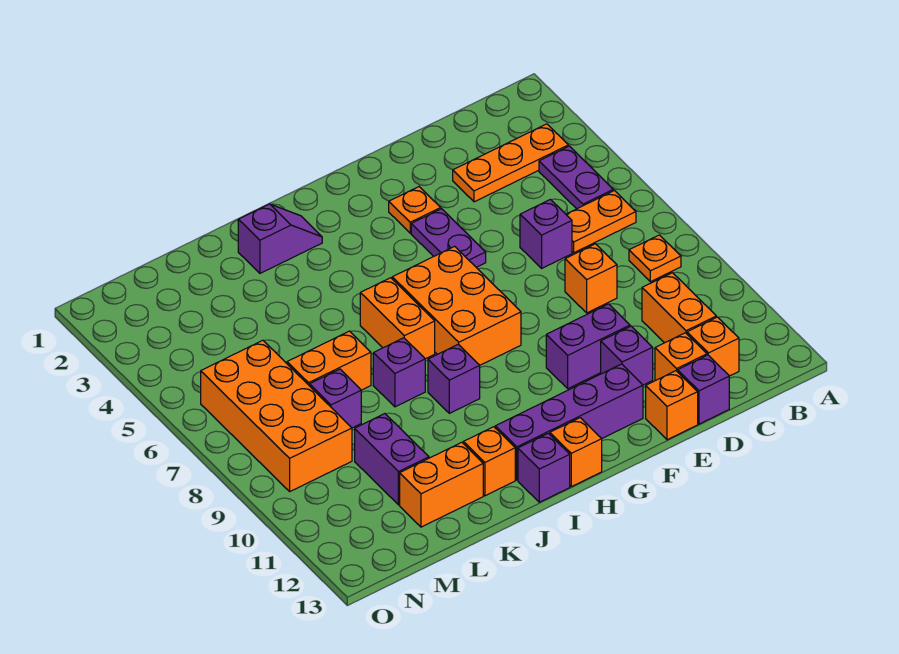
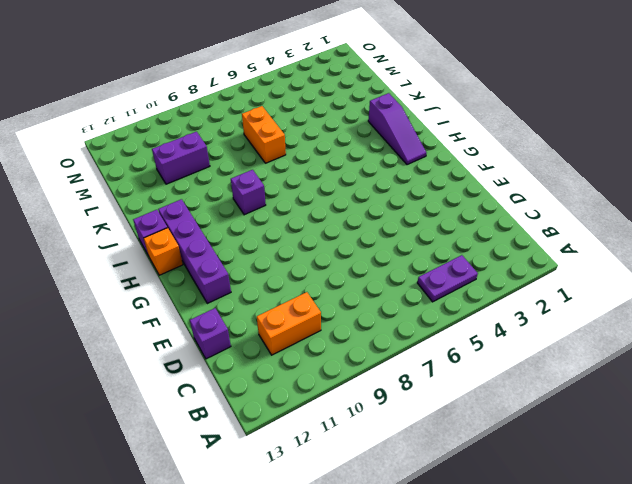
purple 1x3 slope [368,93,426,165] -> purple 1x2 slope [238,204,322,273]
none -> orange 1x3 plate [453,124,568,202]
none -> orange 1x2 plate [566,191,636,253]
none -> orange 1x1 plate [629,235,681,282]

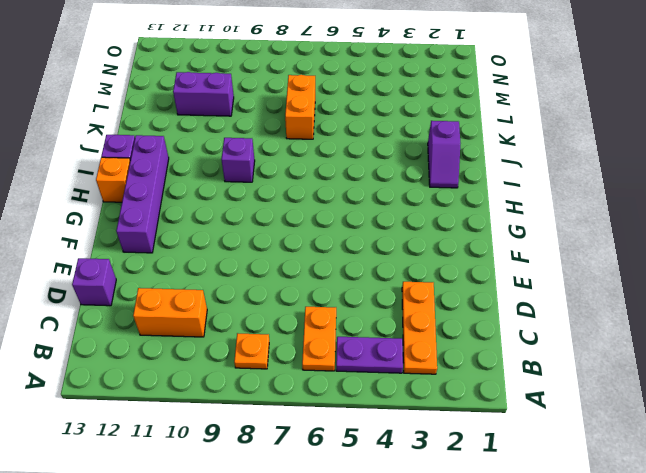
none -> orange 1x1 brick [687,317,739,376]
none -> purple 1x1 brick [520,200,572,268]
none -> orange 1x1 brick [565,244,617,313]

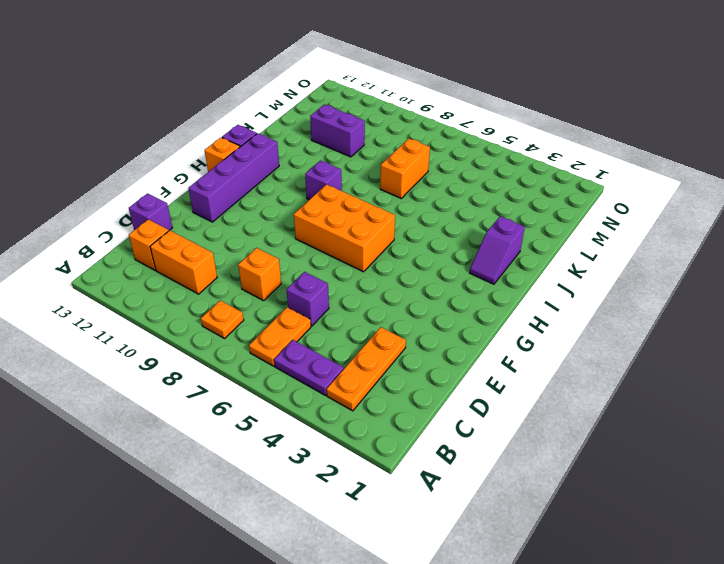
none -> orange 1x1 brick [655,333,707,381]
none -> purple 1x2 brick [546,304,630,389]
none -> purple 1x1 brick [601,326,653,385]

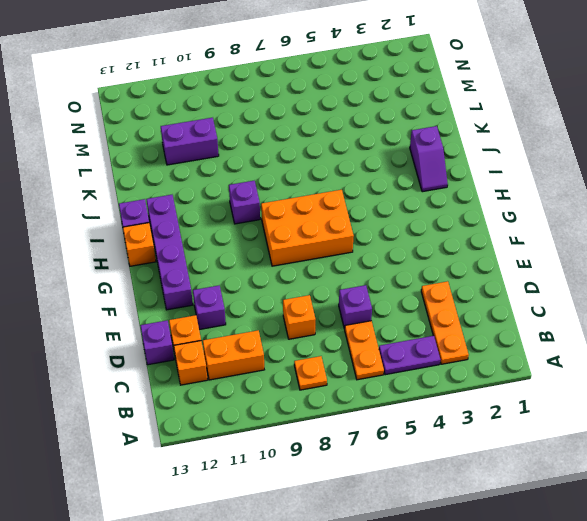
none -> purple 1x2 brick [546,304,630,389]
none -> orange 1x1 brick [646,371,698,440]
none -> orange 1x1 plate [389,187,441,233]

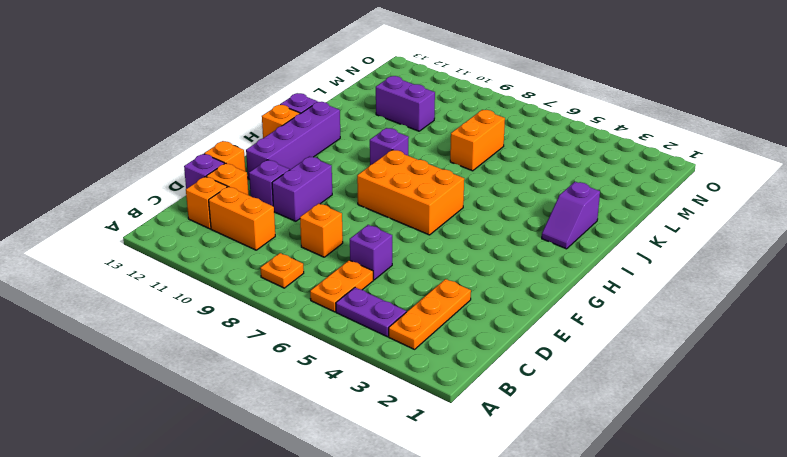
none -> orange 1x1 plate [389,187,441,233]
none -> purple 1x2 plate [411,209,486,267]
none -> orange 1x2 brick [360,278,435,359]

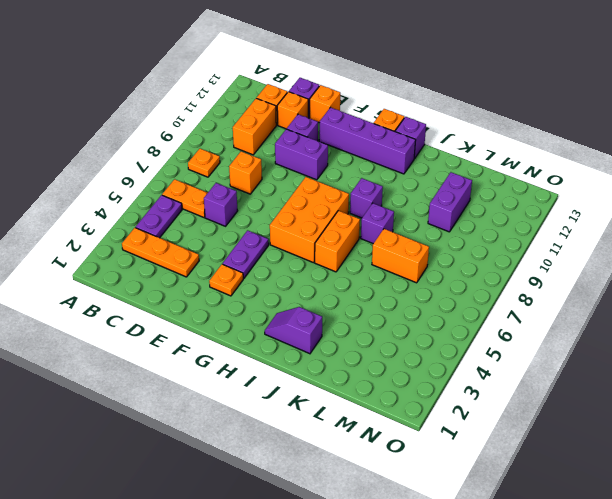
none -> orange 1x1 brick [463,427,515,496]
none -> orange 1x2 brick [400,442,483,527]
none -> purple 1x1 brick [310,369,361,428]

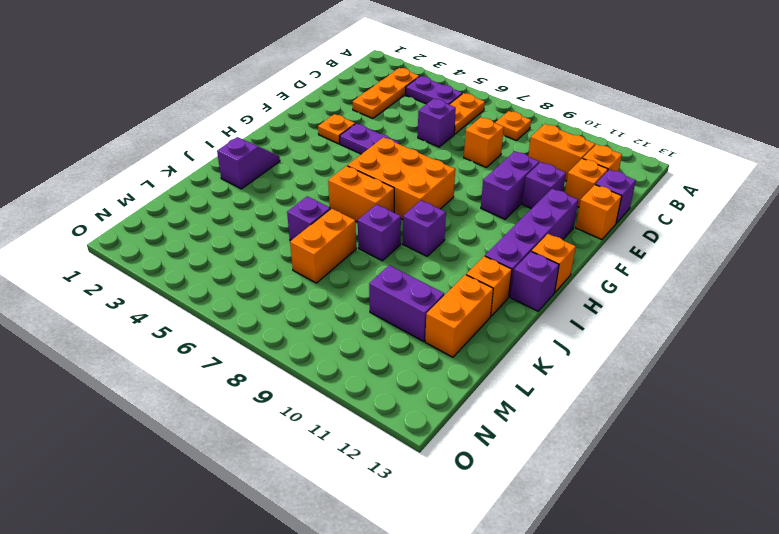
purple 1x1 brick [287,196,330,241] -> purple 1x1 brick moved to [310,369,361,428]
none -> orange 2x4 brick [201,340,352,491]

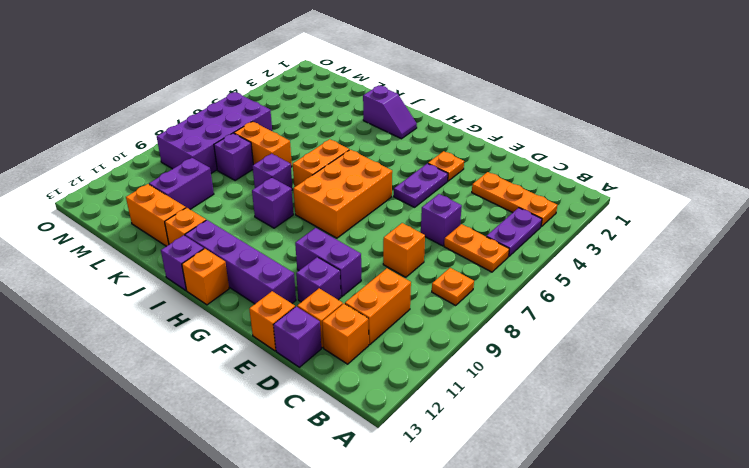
purple 2x4 brick [157,92,272,173] -> orange 2x4 brick [201,340,352,491]

